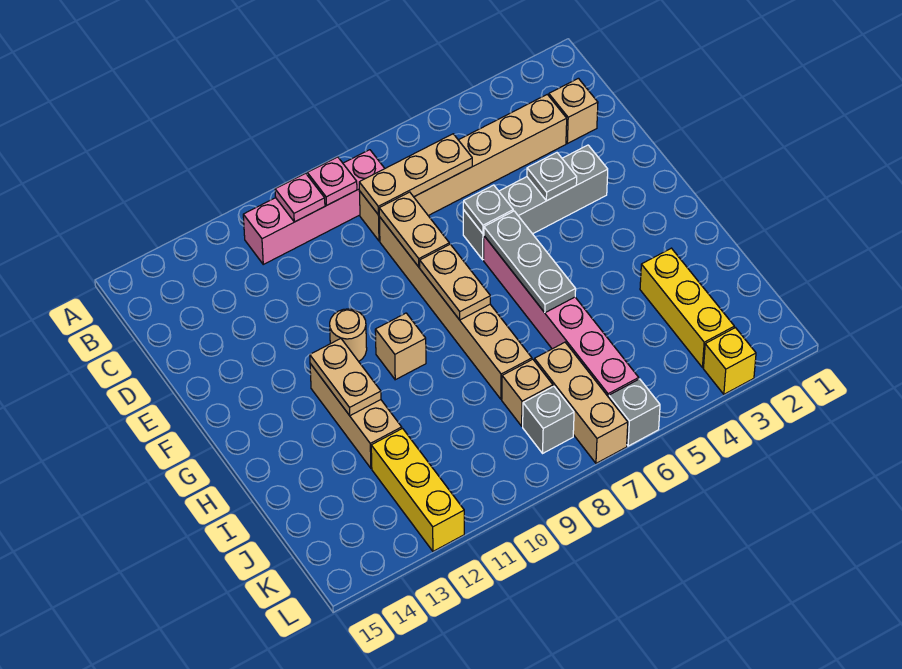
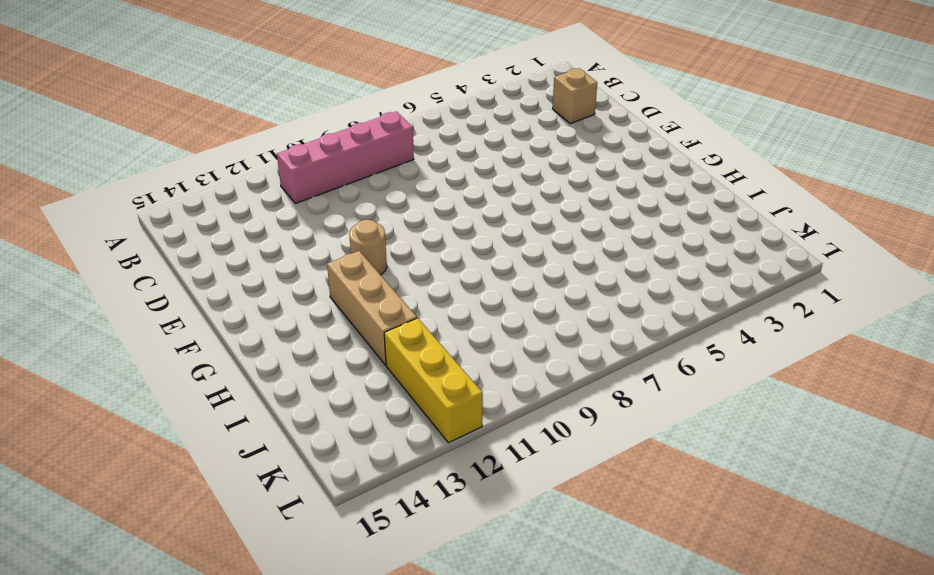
none -> tan 1x6 brick [359,94,567,241]
none -> tan 1x6 brick [379,217,532,399]
none -> grey 1x4 brick [463,145,608,260]

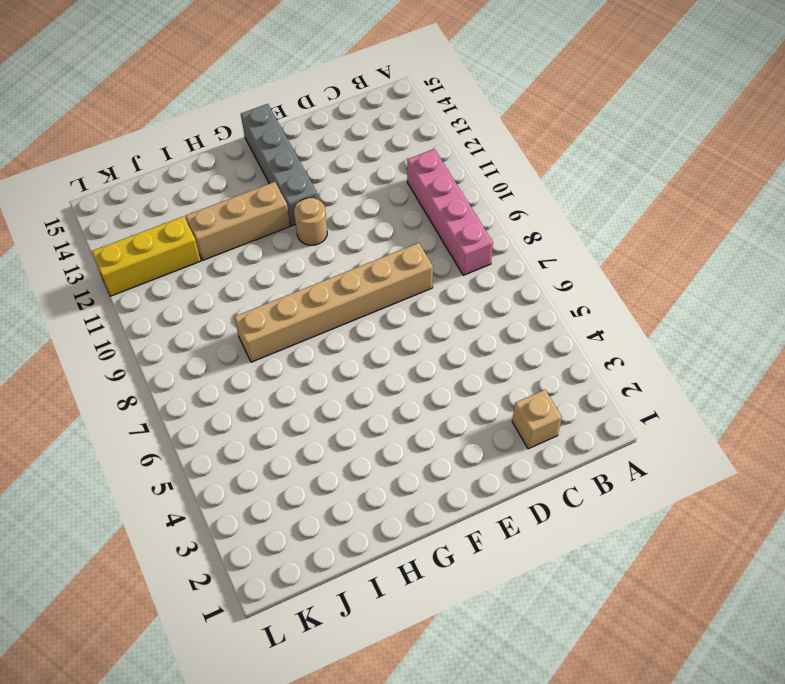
grey 1x4 brick [241,104,318,226] -> grey 1x4 brick moved to [463,145,608,260]
none -> tan 1x6 brick [359,94,567,241]
none -> pink 1x6 brick [484,236,639,397]
none -> tan 1x1 brick [375,313,426,380]

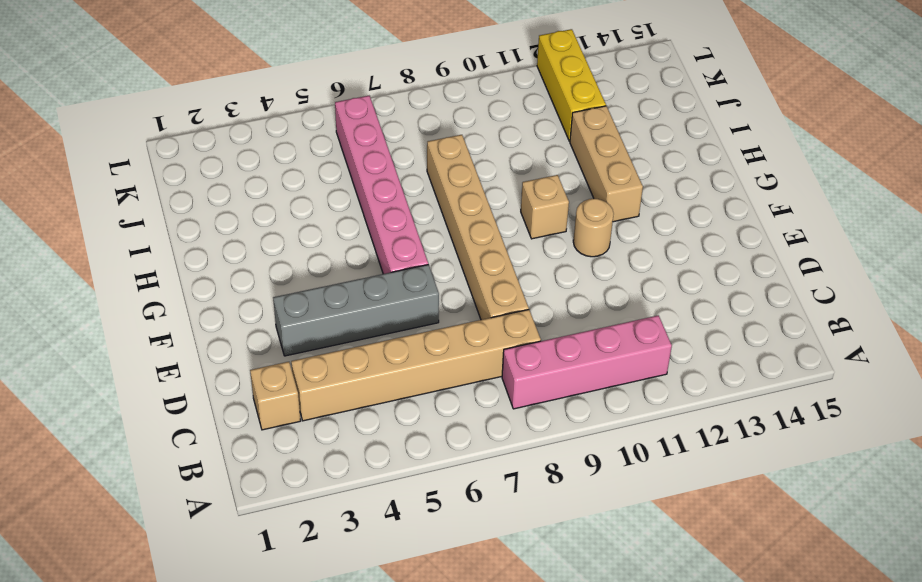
none -> yellow 1x3 brick [640,248,734,368]
none -> tan 1x3 brick [534,342,628,463]
none -> tan 1x1 brick [502,359,553,426]

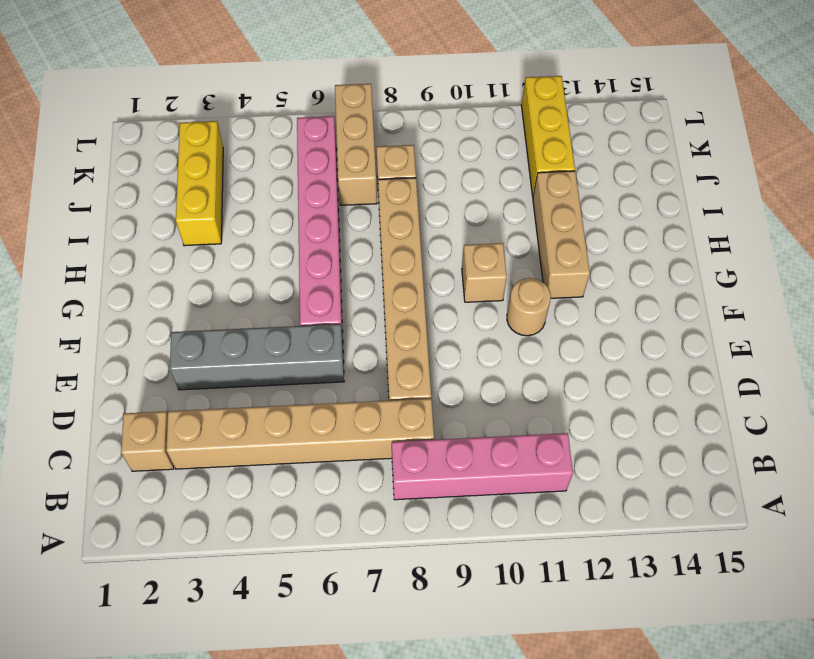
none -> grey 1x1 brick [523,386,574,453]
none -> yellow 1x1 brick [703,328,756,394]
none -> grey 1x1 brick [609,379,660,446]

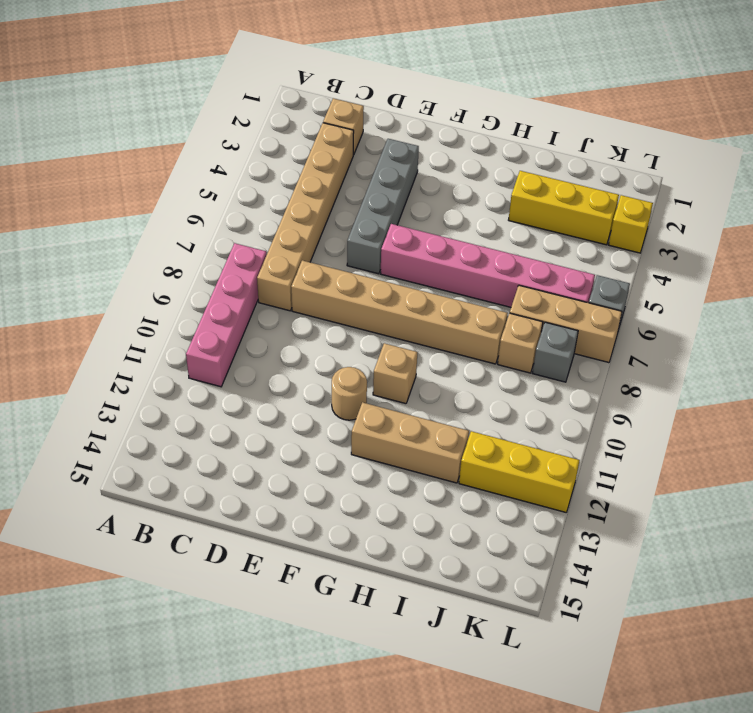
none -> pink 1x1 plate [307,157,357,205]
none -> pink 1x1 plate [275,173,325,222]
none -> tan 1x3 plate [359,134,472,215]

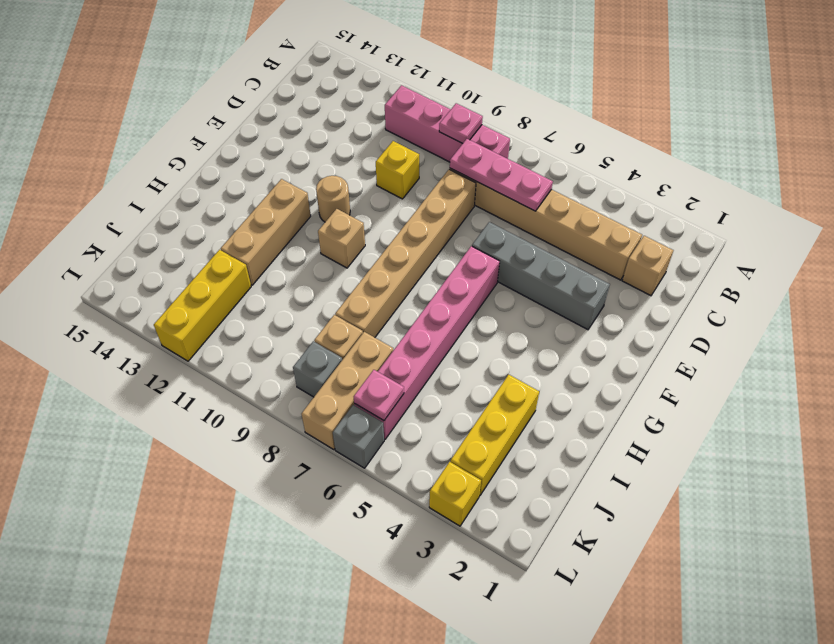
pink 1x3 plate [450,139,553,211] -> tan 1x3 plate [359,134,472,215]
yellow 1x1 brick [376,141,419,199] -> none
pink 1x1 plate [354,370,404,421] -> pink 1x1 plate moved to [275,173,325,222]
none -> tan 1x2 plate [379,192,449,267]
none -> grey 1x1 plate [527,153,577,201]
none -> grey 1x1 plate [463,185,513,234]

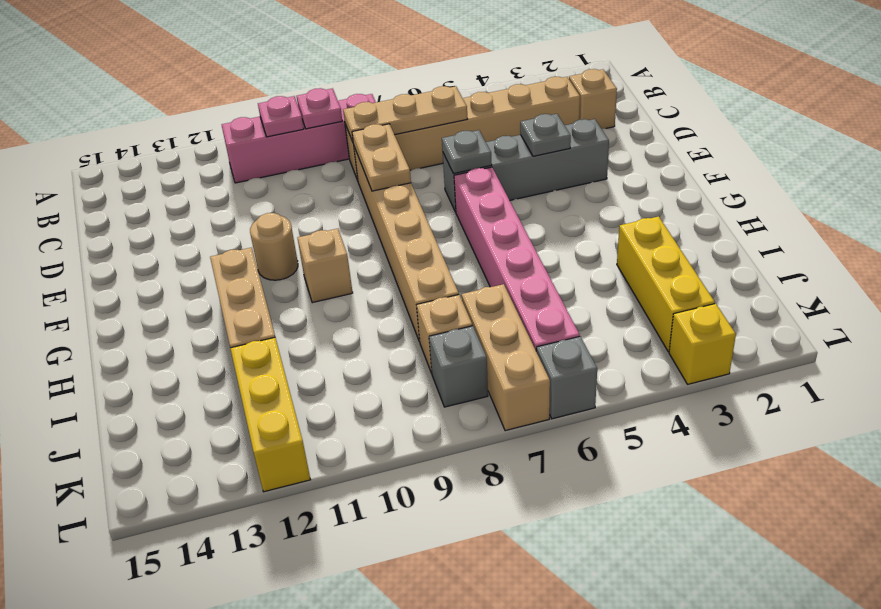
none -> grey 1x3 plate [484,211,576,313]
none -> tan 1x2 plate [420,244,490,320]
none -> tan 1x2 plate [310,339,381,416]

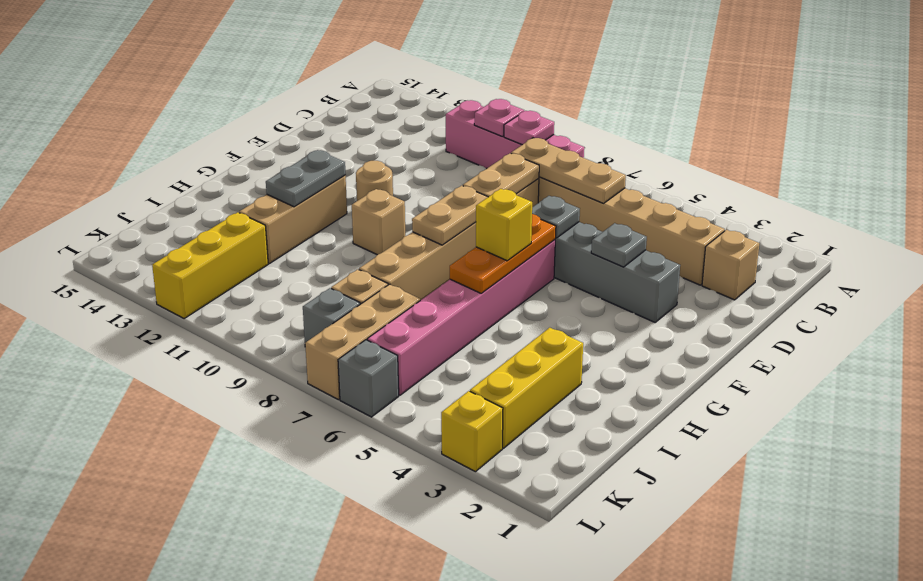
orange 1x3 plate [450,214,556,293] -> grey 1x3 plate [484,211,576,313]
yellow 1x1 brick [476,189,532,261] -> none
grey 1x2 plate [266,150,346,207] -> tan 1x2 plate [310,339,381,416]

